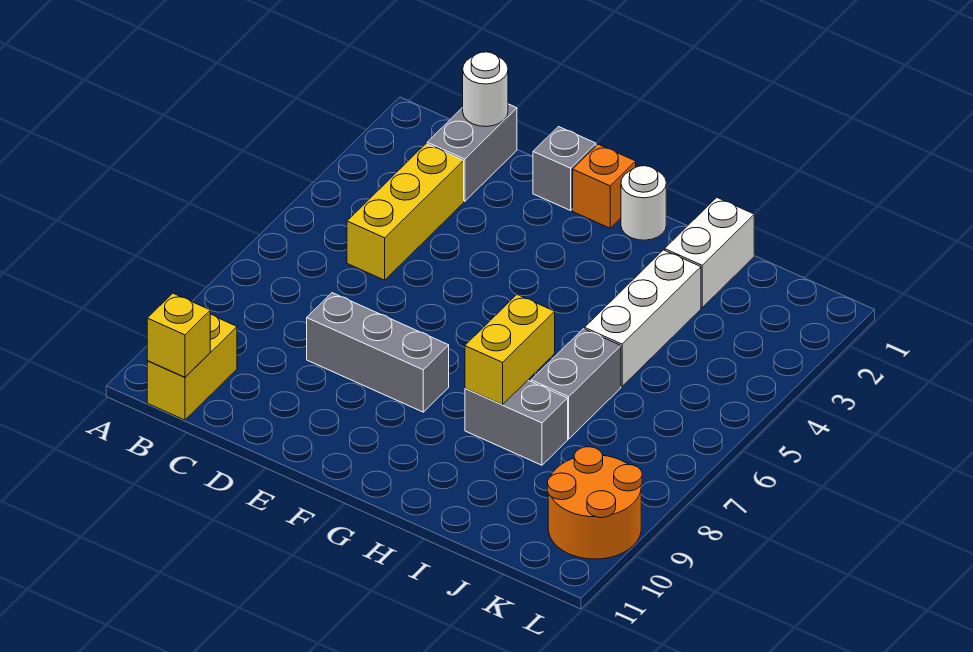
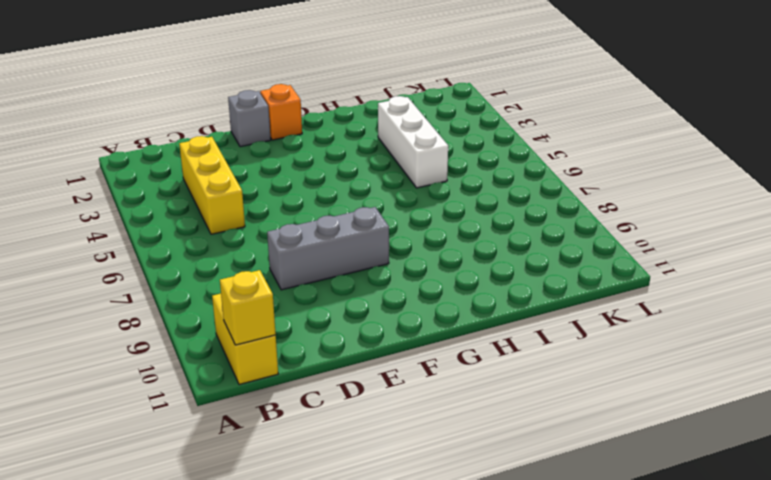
none -> grey 1x2 brick [427,104,517,201]
none -> white 1x1 round brick [621,166,666,240]
none -> grey 1x2 brick [465,380,568,465]

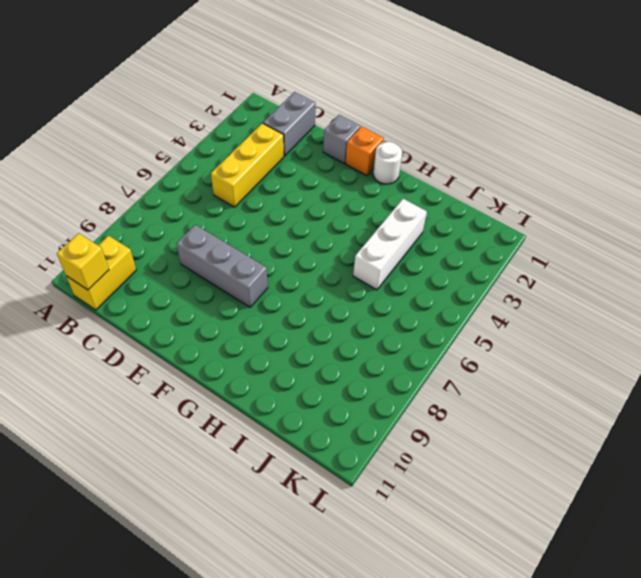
none -> grey 1x2 brick [465,380,568,465]
none -> white 1x2 brick [665,198,754,308]
none -> grey 1x2 brick [531,329,621,439]

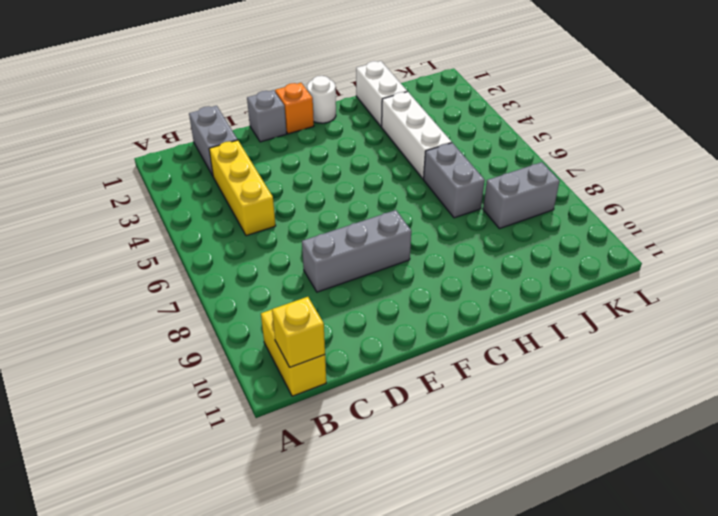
grey 1x2 brick [483,162,560,229] -> grey 1x2 brick moved to [465,380,568,465]
none -> orange 2x2 round brick [547,447,642,559]
none -> white 1x1 round brick [463,52,508,127]
none -> yellow 1x2 brick [465,295,555,405]

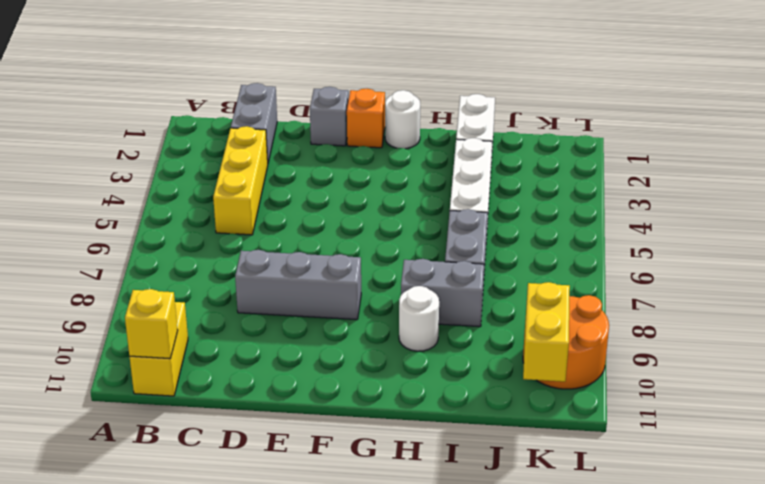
white 1x1 round brick [399,286,439,351] -> white 1x1 round brick moved to [463,52,508,127]
yellow 1x2 brick [523,282,570,382] -> yellow 1x2 brick moved to [465,295,555,405]

